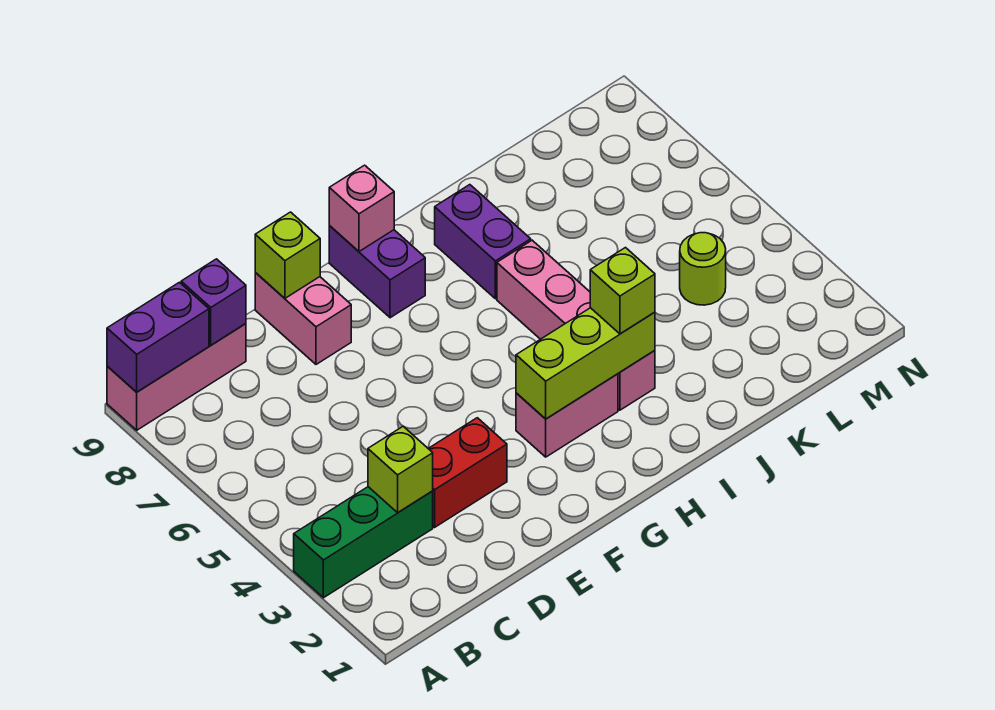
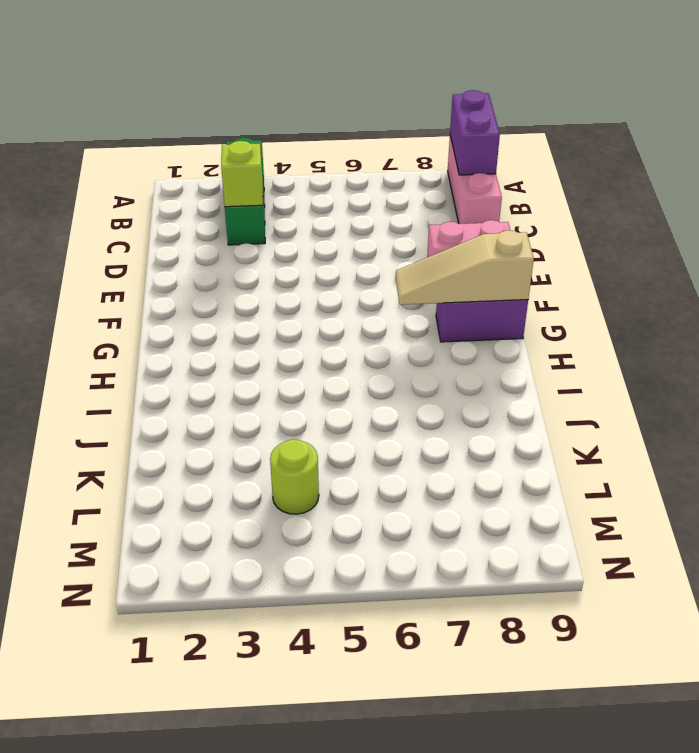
tan 1x3 slope [396,230,534,305] -> pink 1x1 brick [329,165,394,251]
none -> red 1x2 brick [428,418,507,527]
none -> pink 1x2 brick [516,374,618,457]
none -> pink 1x4 brick [497,240,655,410]

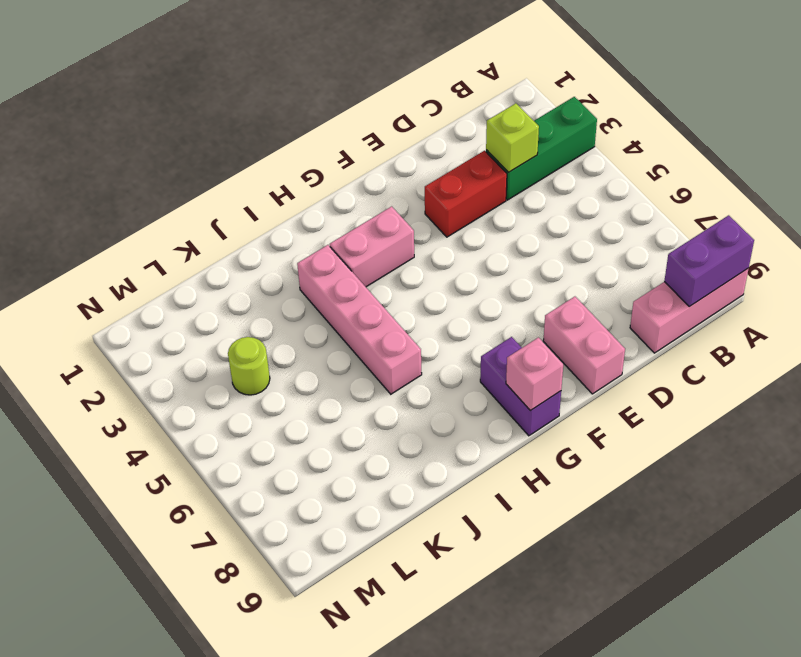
none -> purple 1x2 brick [435,185,531,299]
none -> purple 1x1 brick [181,259,246,345]
none -> lime 1x1 brick [255,212,320,298]

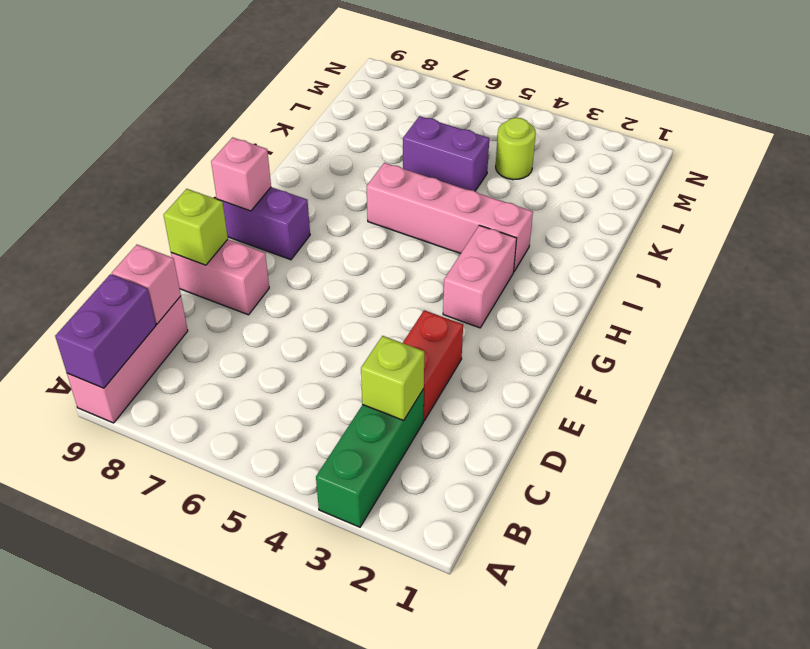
pink 1x1 brick [112,245,181,324] -> purple 1x1 brick [181,259,246,345]
purple 1x2 brick [403,116,489,191] -> purple 1x2 brick moved to [435,185,531,299]
none -> lime 1x3 brick [516,308,655,419]
none -> lime 1x1 brick [590,248,655,334]

